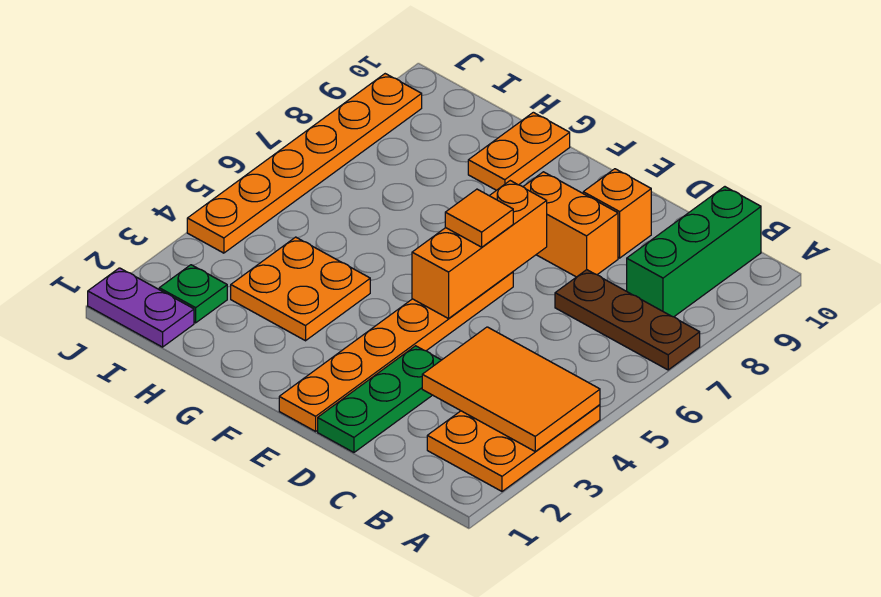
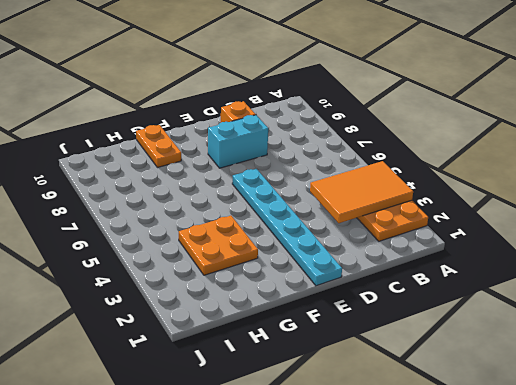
cyan 1x2 brick [208,115,268,168] -> orange 1x2 brick [523,172,618,277]
cyan 1x6 plate [232,169,342,286] -> orange 1x6 plate [279,272,513,431]
none -> brown 1x3 plate [555,270,700,370]
none -> green 1x3 brick [627,187,761,317]
none -> green 1x3 plate [318,346,441,452]

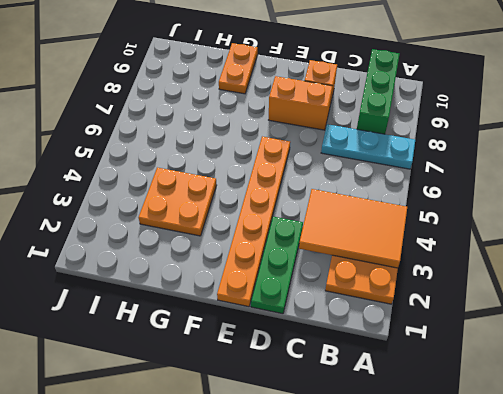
cyan 1x3 plate [321,124,415,169] -> brown 1x3 plate [555,270,700,370]
none -> purple 1x2 plate [88,268,194,347]
none -> green 1x1 plate [159,265,227,323]
none -> orange 1x6 plate [187,74,422,253]

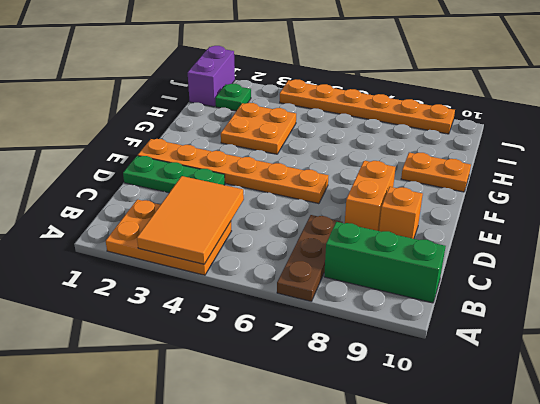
purple 1x2 brick [188,46,235,107] -> purple 1x2 plate [88,268,194,347]
none -> orange 1x3 brick [412,181,547,319]
none -> orange 1x1 tile [445,189,513,247]

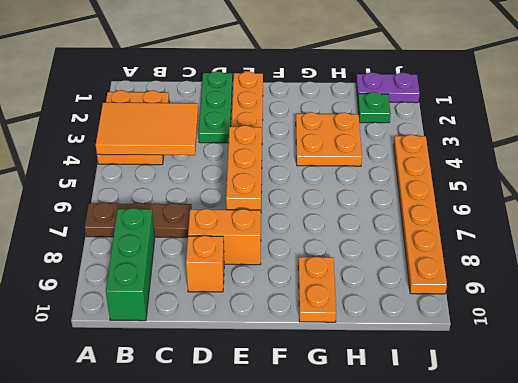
none -> orange 1x1 tile [445,189,513,247]

